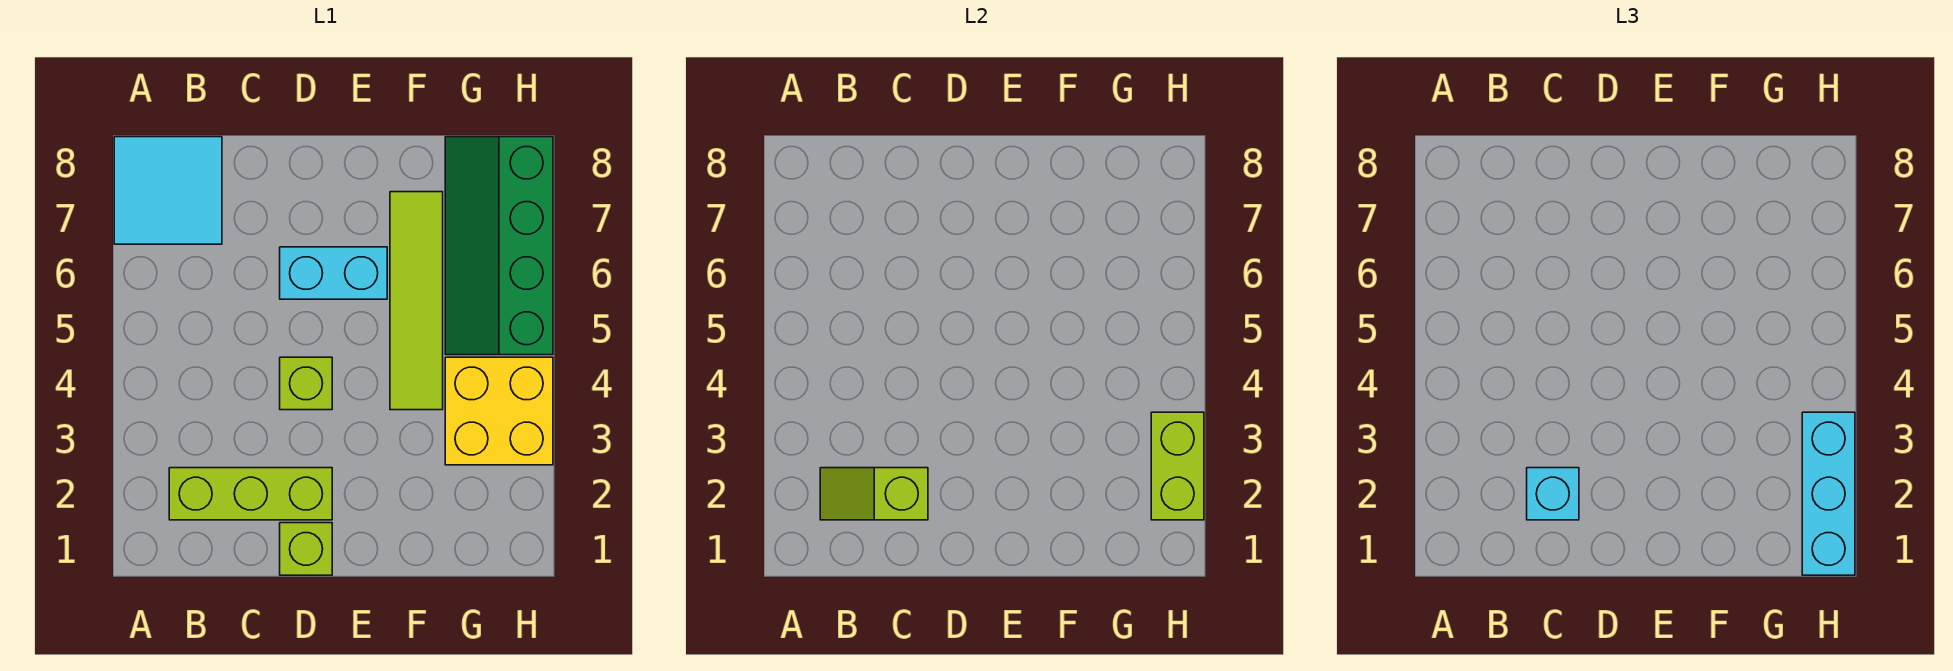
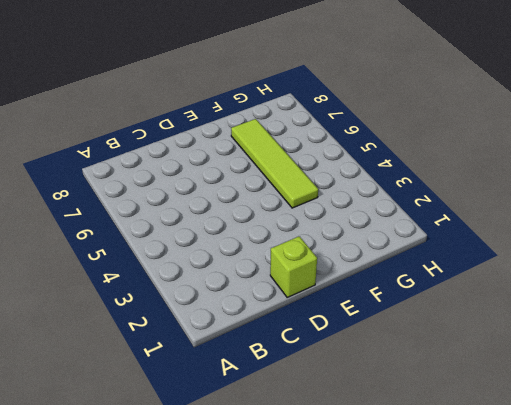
none -> cyan 2x2 tile [114,137,222,244]
none -> lime 1x3 brick [169,468,332,520]
none -> lime 1x1 brick [280,357,332,410]

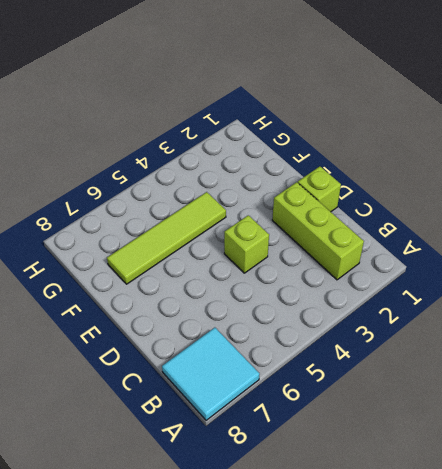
none -> cyan 1x2 brick [280,247,387,299]
none -> yellow 2x2 brick [445,357,553,465]
none -> green 2x4 slope [445,137,553,355]

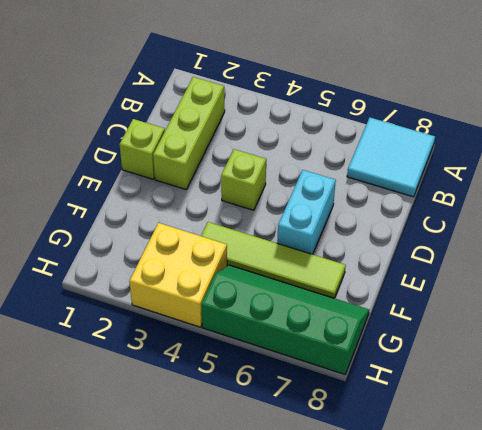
none -> lime 1x2 slope [820,468,928,520]
none -> lime 1x2 brick [1151,412,1204,520]
none -> cyan 1x1 brick [1527,468,1579,520]

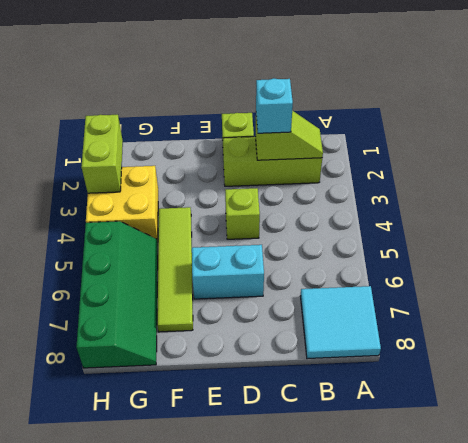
none -> cyan 1x3 brick [1802,412,1855,575]

